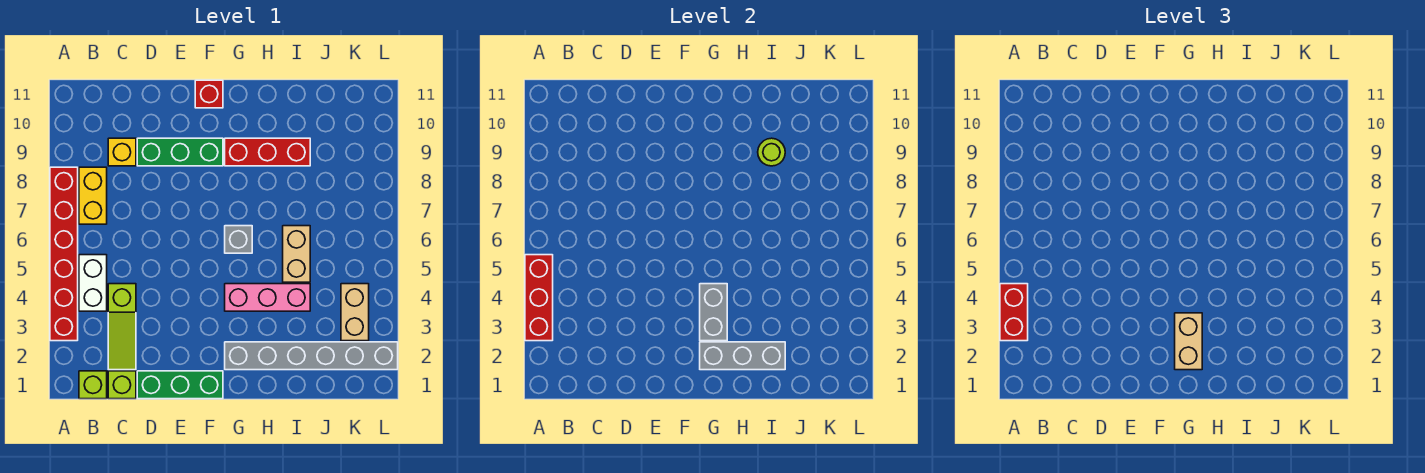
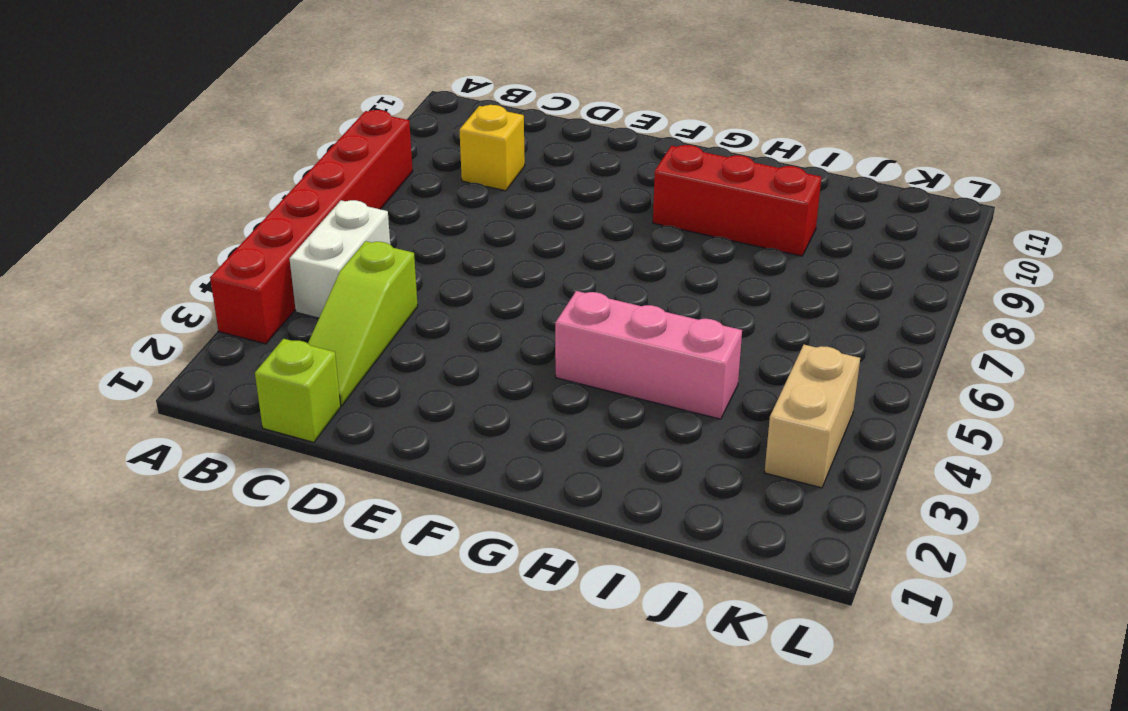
none -> lime 1x1 brick [79,371,107,399]
none -> yellow 1x2 brick [79,167,107,224]
none -> green 1x3 brick [137,371,223,399]

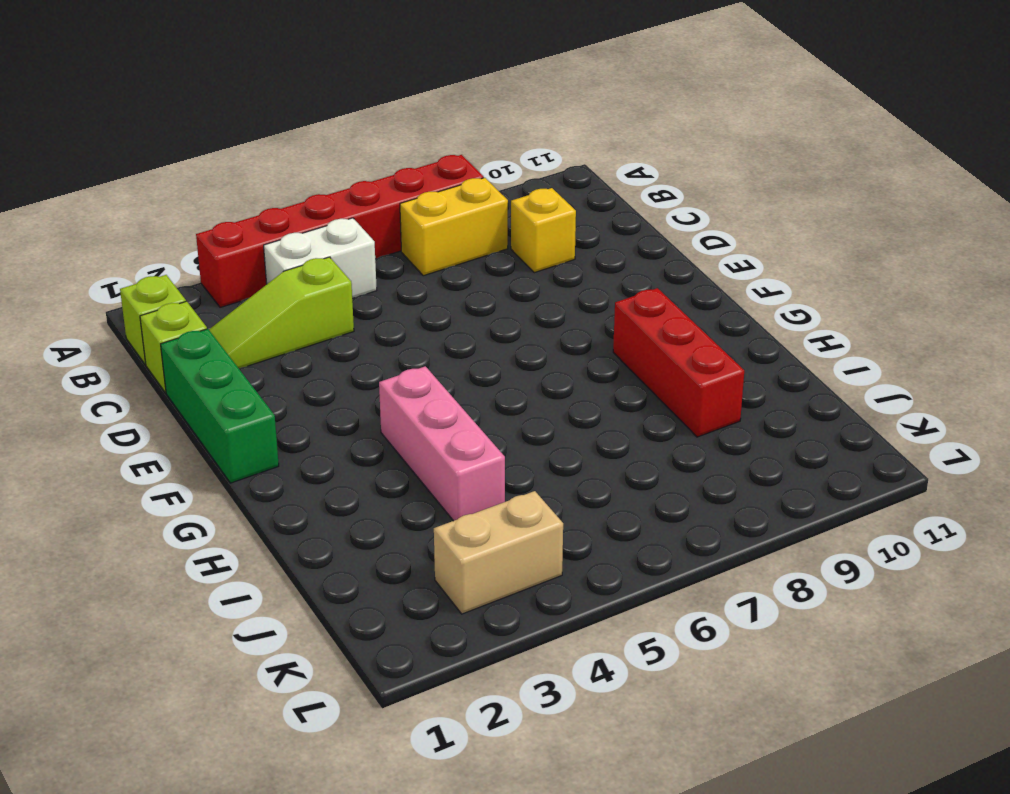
none -> green 1x3 brick [137,138,223,166]
none -> red 1x1 brick [195,80,223,108]
none -> grey 1x6 brick [225,342,398,370]

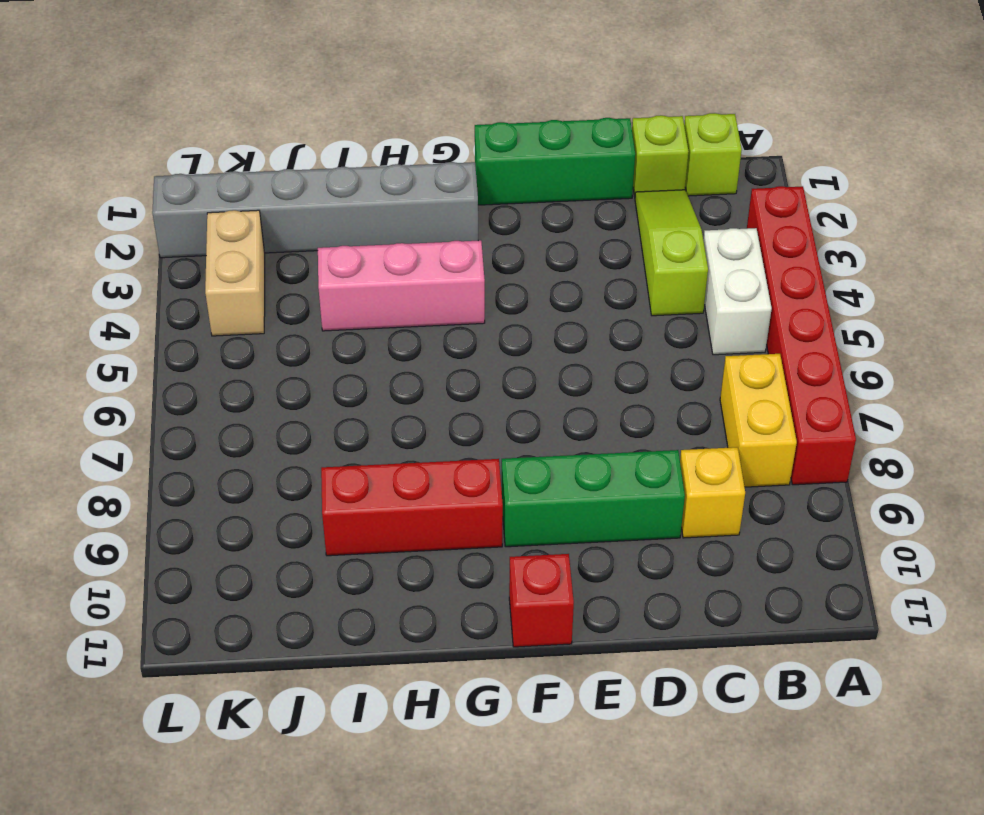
none -> grey 1x1 brick [225,226,252,253]
none -> tan 1x2 brick [283,226,310,282]
none -> red 1x3 brick [525,255,553,341]

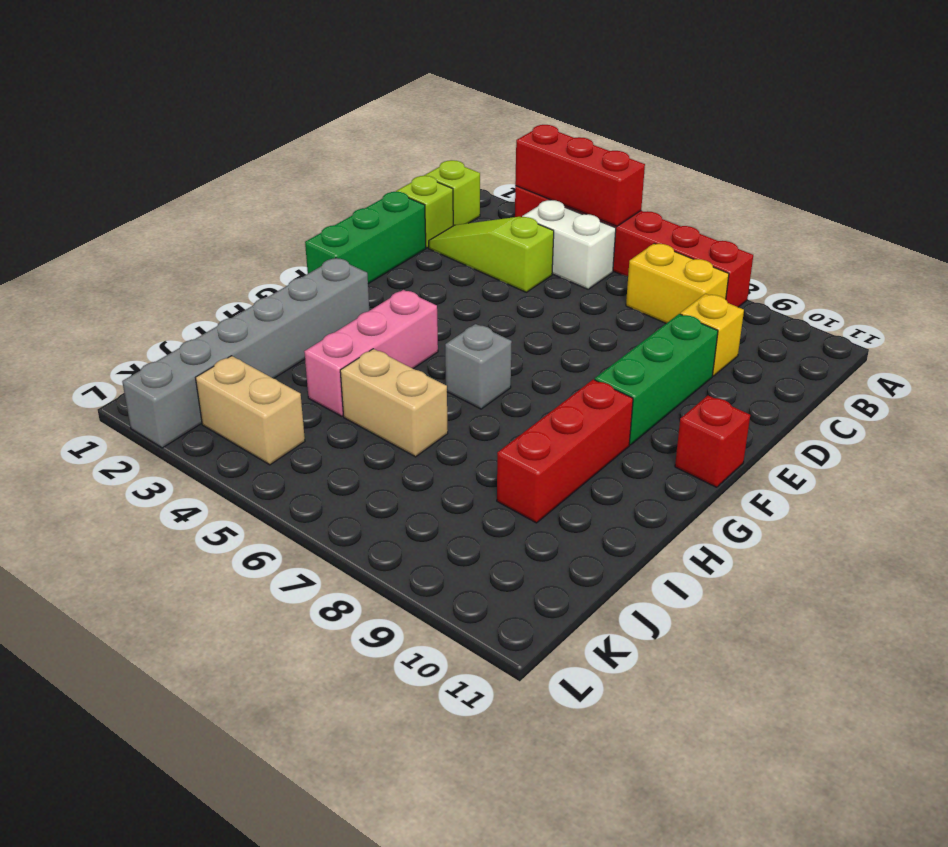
none -> grey 1x3 brick [700,342,785,370]
none -> grey 1x2 brick [700,284,727,341]
none -> lime 1x1 round brick [758,138,785,166]

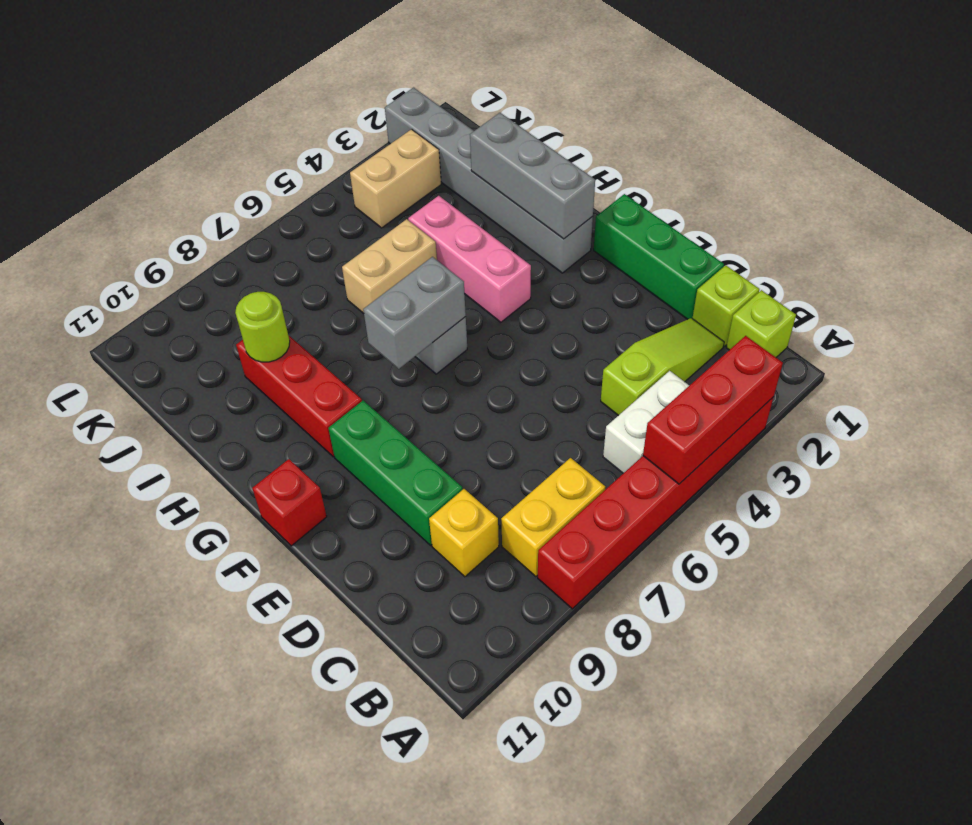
grey 1x2 brick [363,257,466,369] -> grey 1x2 brick moved to [700,284,727,341]
none -> red 1x2 brick [1000,284,1028,341]
none -> tan 1x2 brick [1175,313,1202,370]

